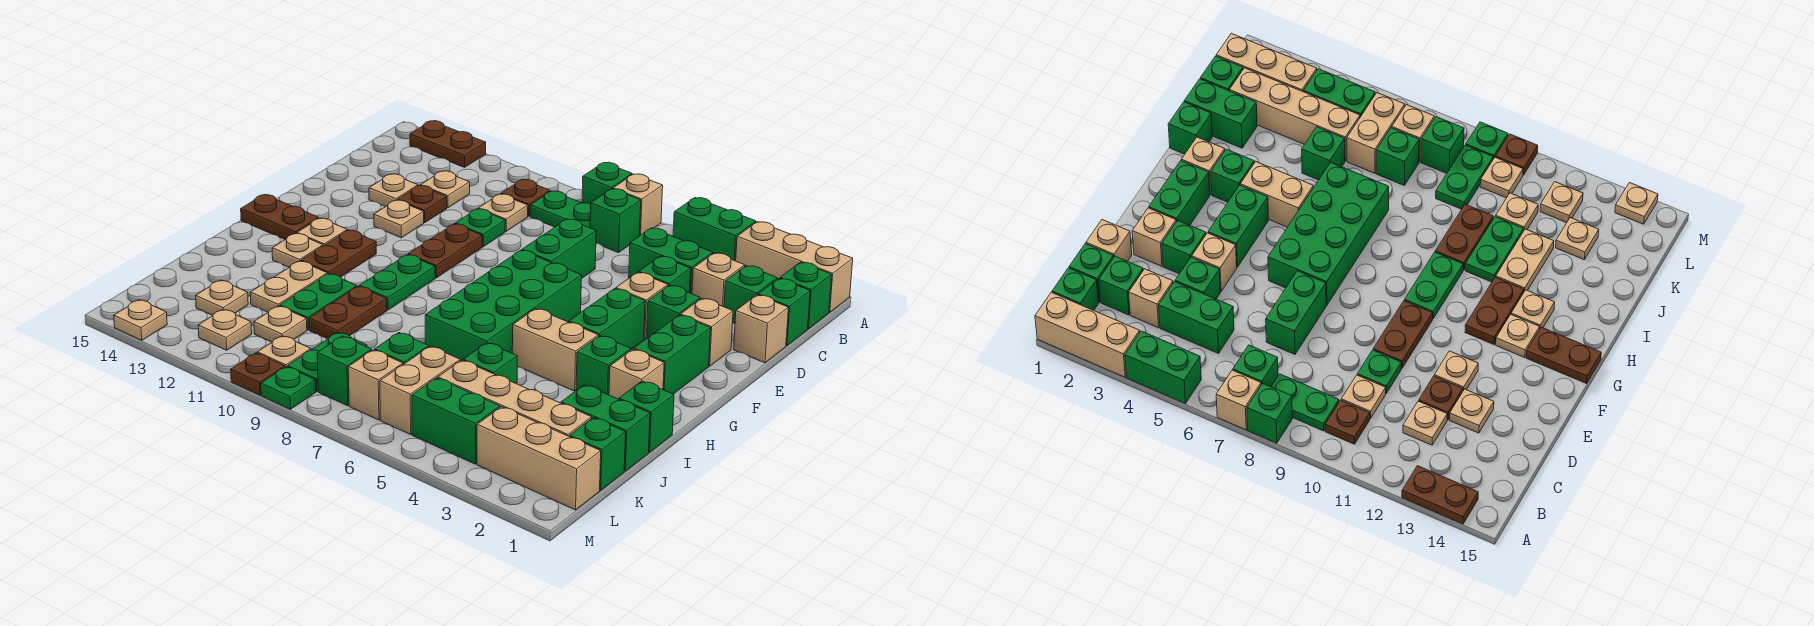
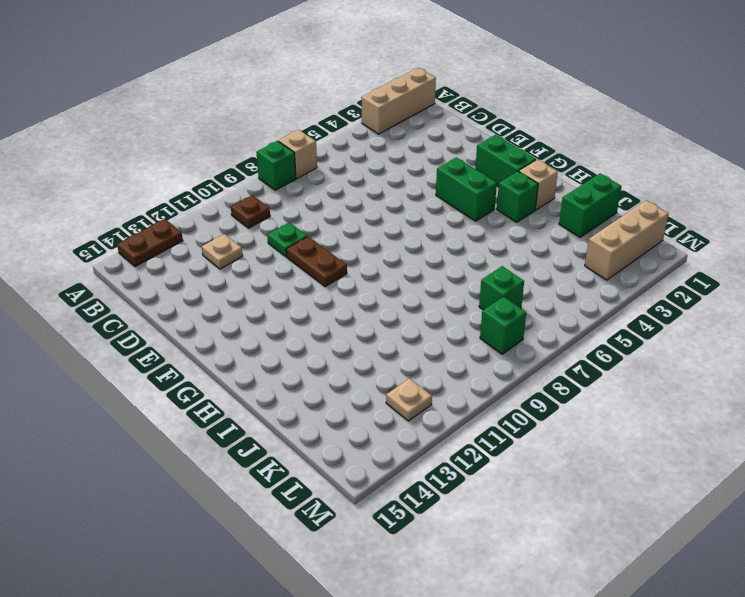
none -> green 1x2 brick [673,198,756,261]
none -> green 1x1 brick [780,262,832,329]
none -> green 1x1 brick [590,189,641,253]
none -> green 1x2 plate [530,191,591,228]

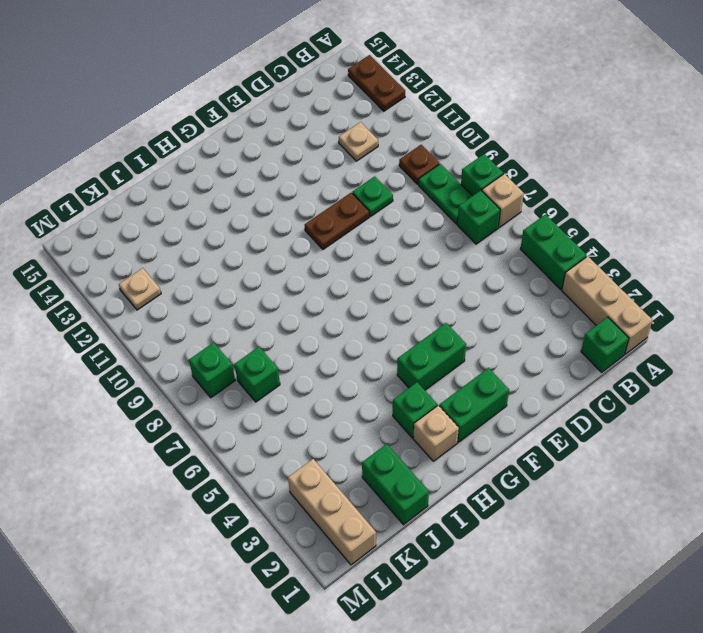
none -> green 1x1 brick [758,278,810,346]
none -> green 1x1 brick [724,266,777,324]
none -> tan 1x1 brick [692,253,745,307]
none -> green 1x2 brick [629,228,713,294]

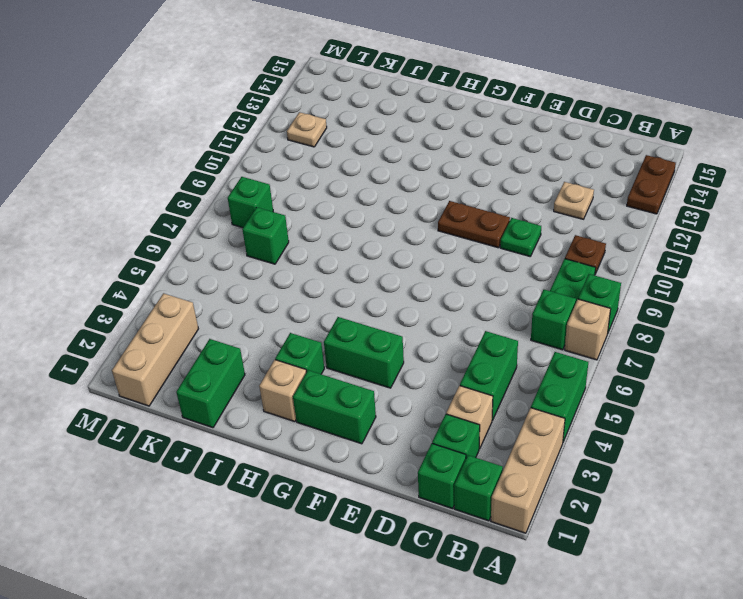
none -> tan 1x1 plate [478,194,528,231]
none -> tan 1x1 brick [734,295,788,363]
none -> green 1x1 brick [639,256,691,293]
none -> green 1x2 brick [522,219,596,279]

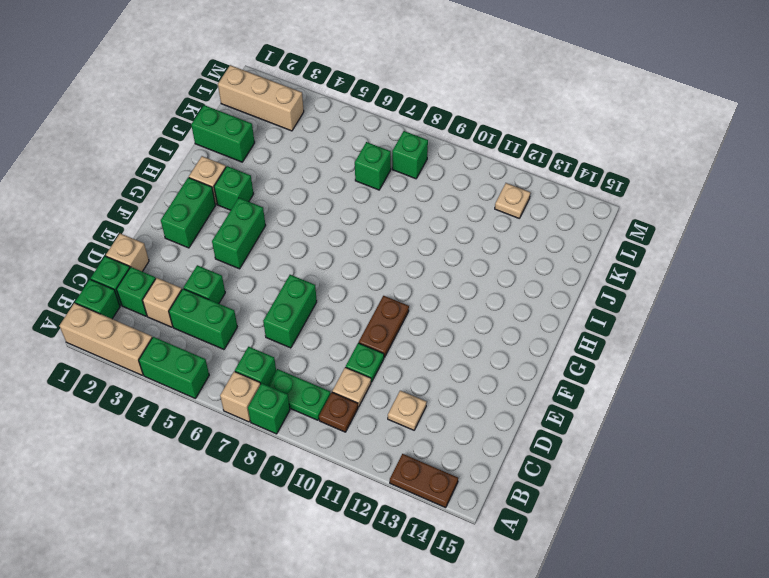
none -> brown 1x1 plate [397,186,447,223]
none -> tan 1x1 plate [369,174,418,207]
none -> tan 1x1 brick [680,298,733,366]
none -> green 1x1 brick [646,285,700,339]

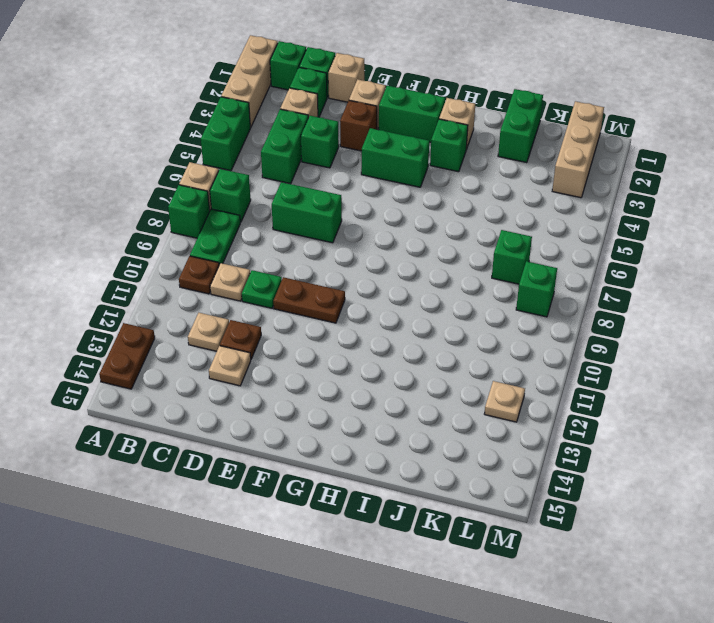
brown 1x1 brick [340,101,377,151] -> green 1x1 brick [646,285,700,339]
none -> tan 1x1 brick [616,272,668,339]
none -> tan 1x1 plate [374,200,424,238]
none -> green 2x4 brick [425,250,582,361]
none -> green 1x2 plate [359,255,435,310]

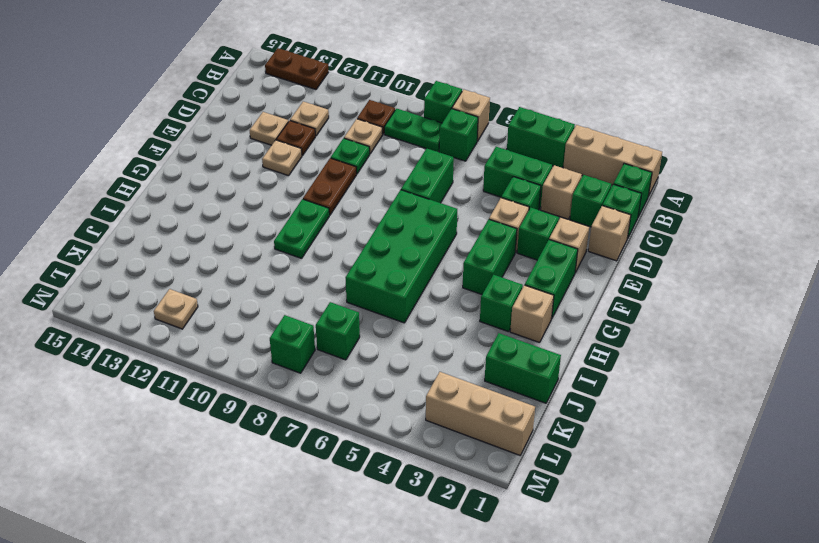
none -> brown 1x2 plate [301,230,376,277]
none -> tan 1x1 plate [297,218,347,246]
none -> brown 1x2 plate [241,195,319,240]
none -> tan 1x2 brick [512,309,598,391]

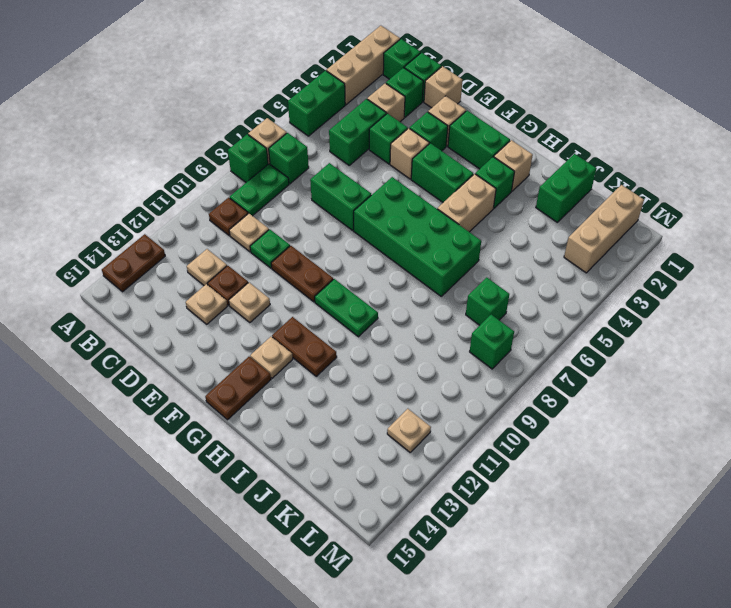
none -> tan 1x1 plate [272,233,323,267]
none -> green 1x1 brick [619,381,674,452]
none -> brown 1x2 plate [309,286,387,339]
none -> green 1x2 plate [280,274,357,330]

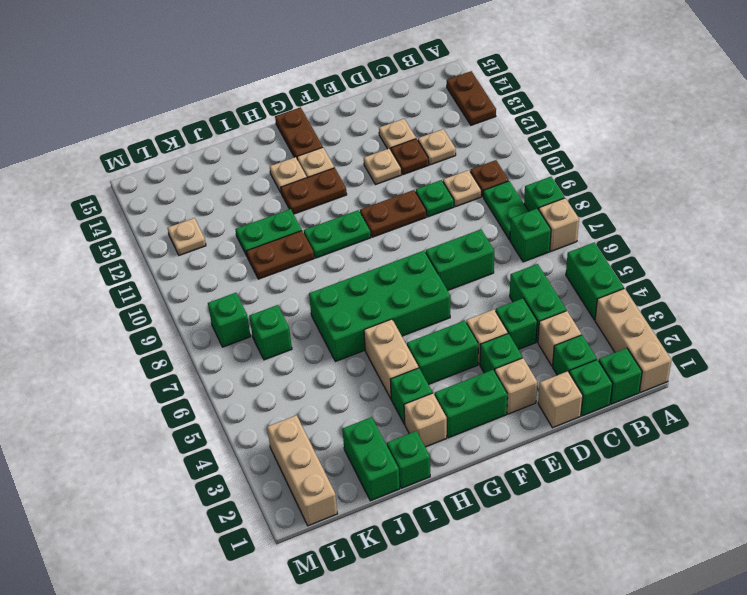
none -> tan 1x2 plate [250,261,327,312]
none -> green 1x1 brick [463,343,517,384]
none -> green 1x1 brick [569,418,626,490]
none -> tan 1x4 brick [438,360,592,436]

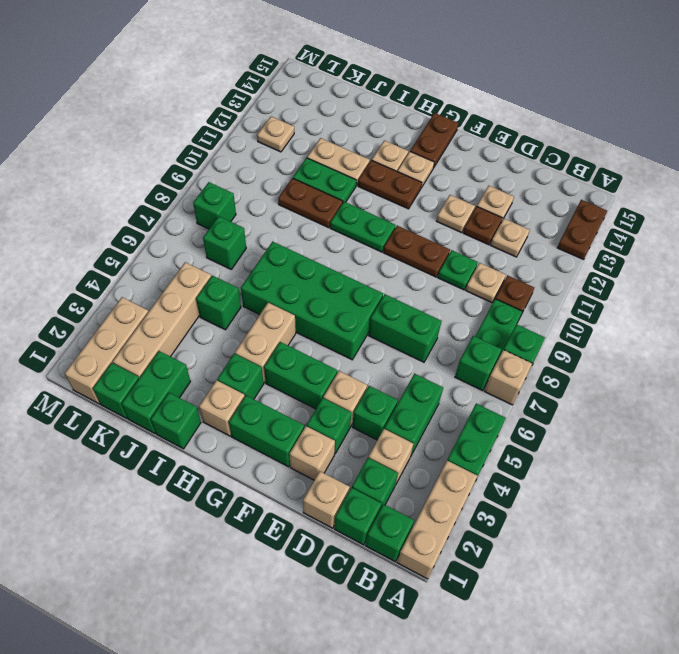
none -> tan 1x2 brick [380,346,460,434]
none -> green 1x2 plate [287,332,367,392]
none -> tan 1x1 plate [254,306,307,342]
none -> tan 1x1 plate [196,280,248,315]

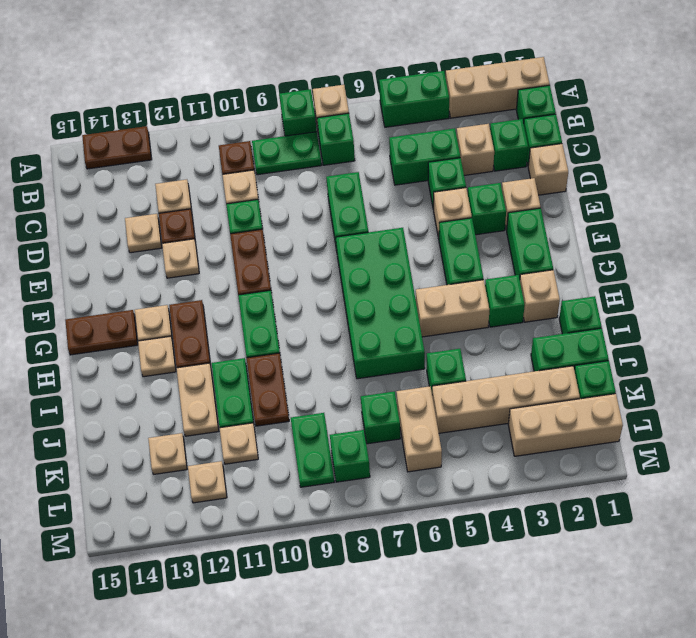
none -> green 1x2 brick [412,378,500,464]
none -> tan 1x1 brick [348,350,403,420]
none -> tan 1x1 plate [257,336,311,367]
none -> green 1x1 plate [261,367,316,409]

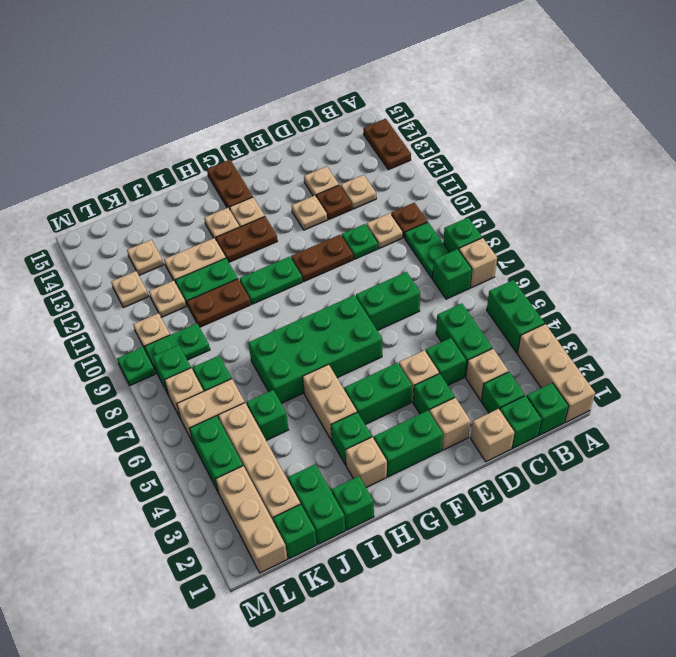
none -> brown 1x1 plate [231,353,285,395]
none -> tan 1x1 plate [114,300,167,340]

